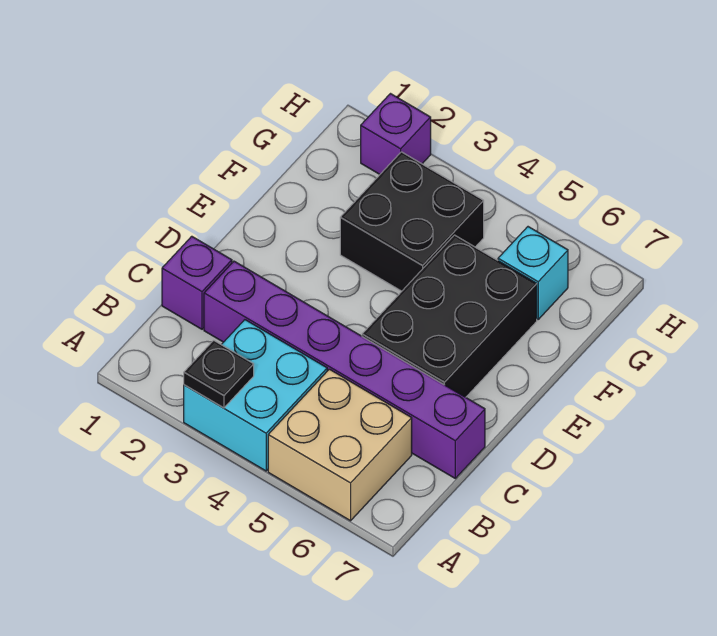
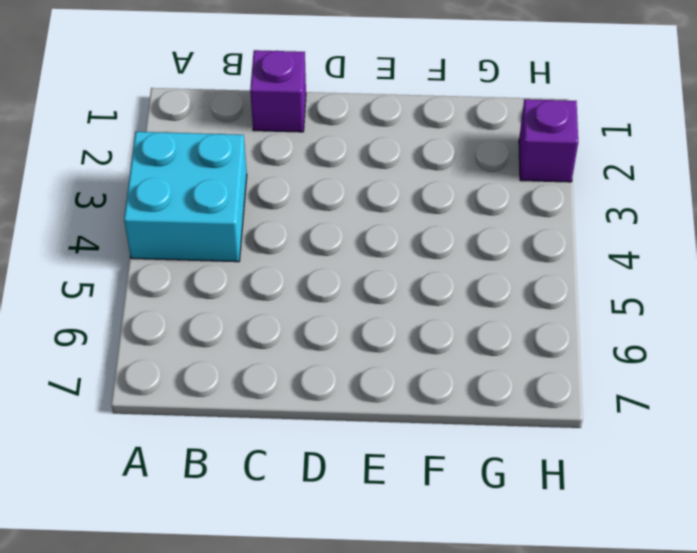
none -> tan 2x2 brick [268,369,412,521]
none -> purple 1x6 brick [204,261,485,478]

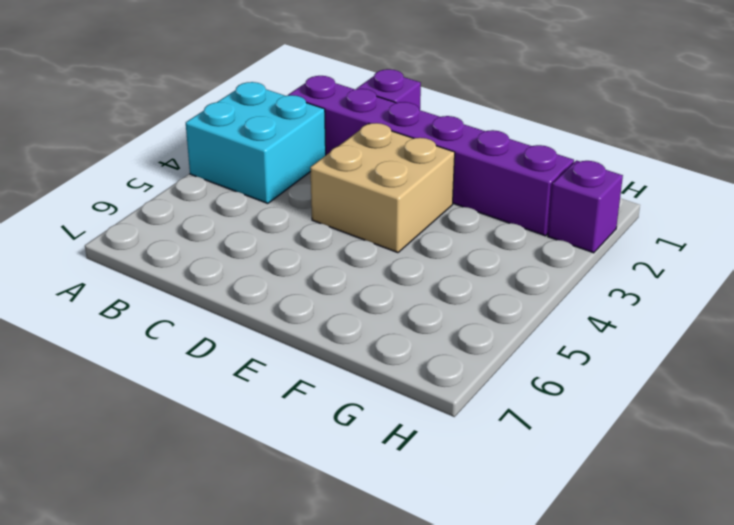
purple 1x6 brick [288,76,574,236] -> purple 1x6 brick turned to [204,261,485,478]
tan 2x2 brick [310,123,455,253] -> tan 2x2 brick moved to [268,369,412,521]
none -> black 2x3 brick [362,235,537,397]
none -> black 2x2 brick [340,152,484,291]

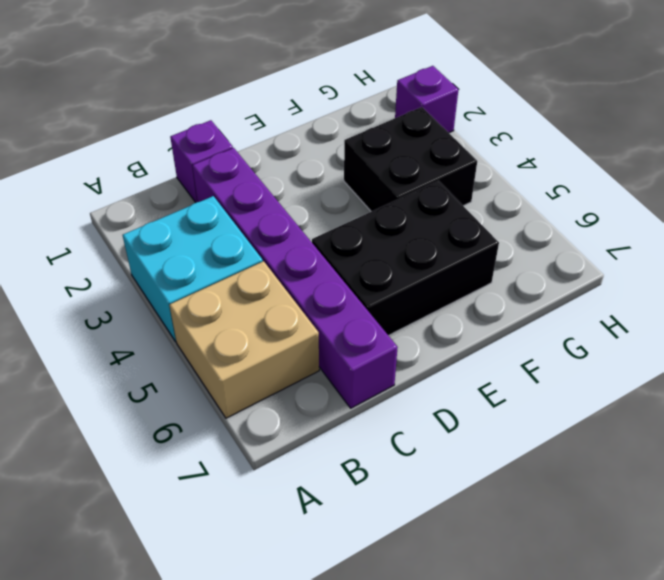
none -> cyan 1x1 brick [498,227,568,319]
none -> black 1x1 plate [184,340,254,408]

